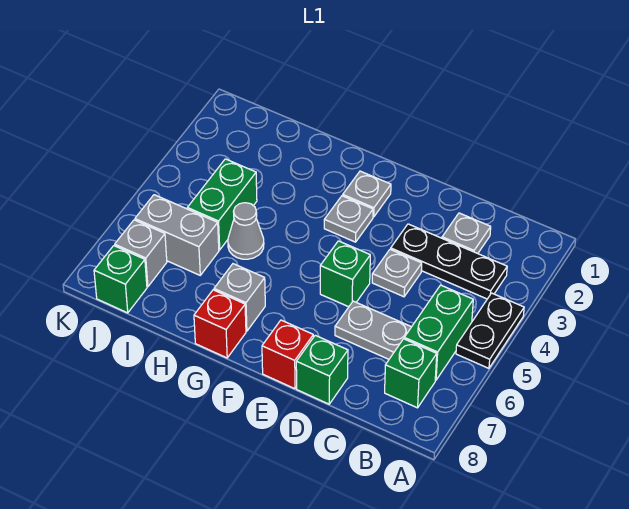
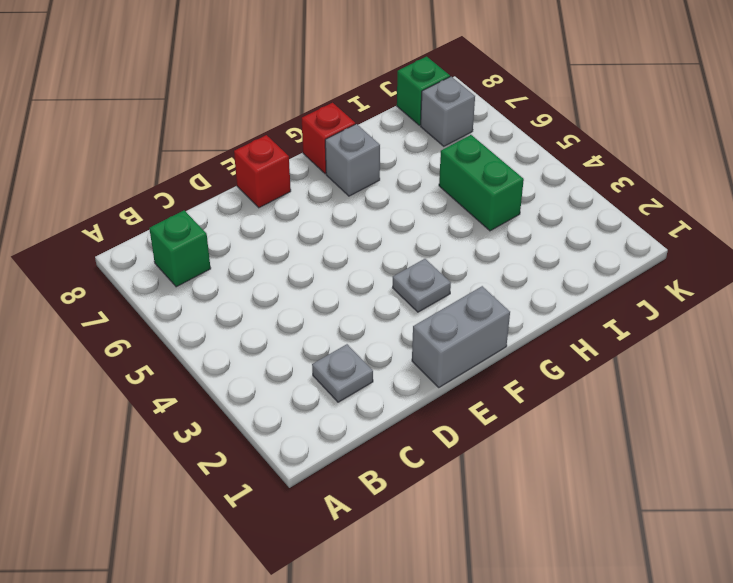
grey 1x2 brick [412,286,510,387] -> grey 1x2 brick moved to [135,195,219,275]
none -> black 1x2 plate [456,293,524,368]
none -> black 1x3 plate [391,224,507,299]
none -> green 1x2 brick [404,285,473,380]

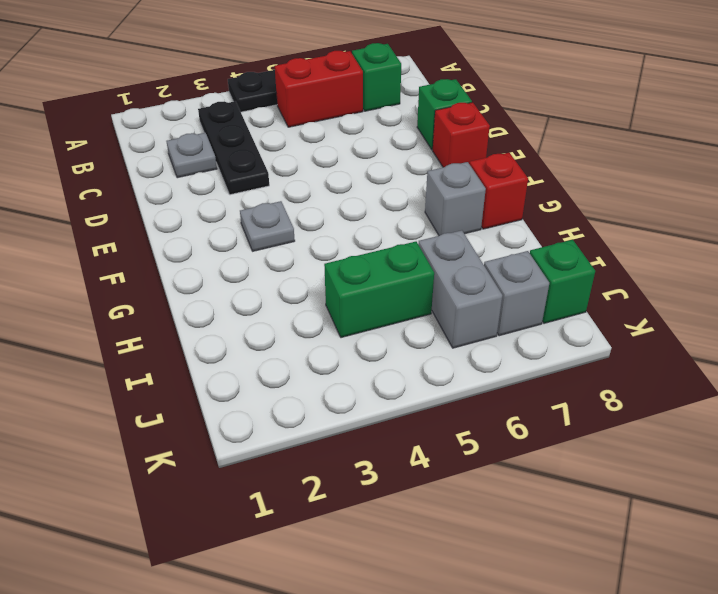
red 1x2 brick [275,51,363,127] -> green 1x2 brick [404,285,473,380]
none -> grey 1x2 plate [335,301,411,359]
none -> grey 1x1 plate [372,249,422,297]
none -> green 1x1 brick [320,241,370,307]

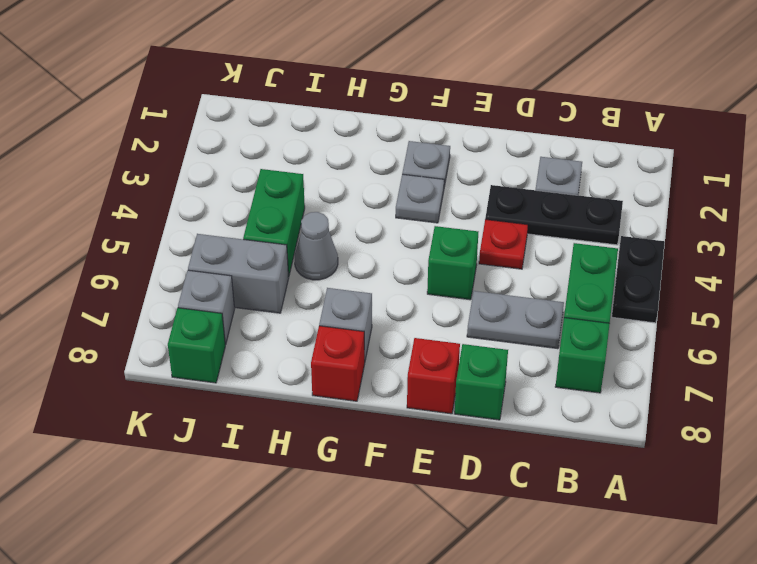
red 1x1 plate [479,219,528,269] -> grey 1x1 plate [372,249,422,297]

